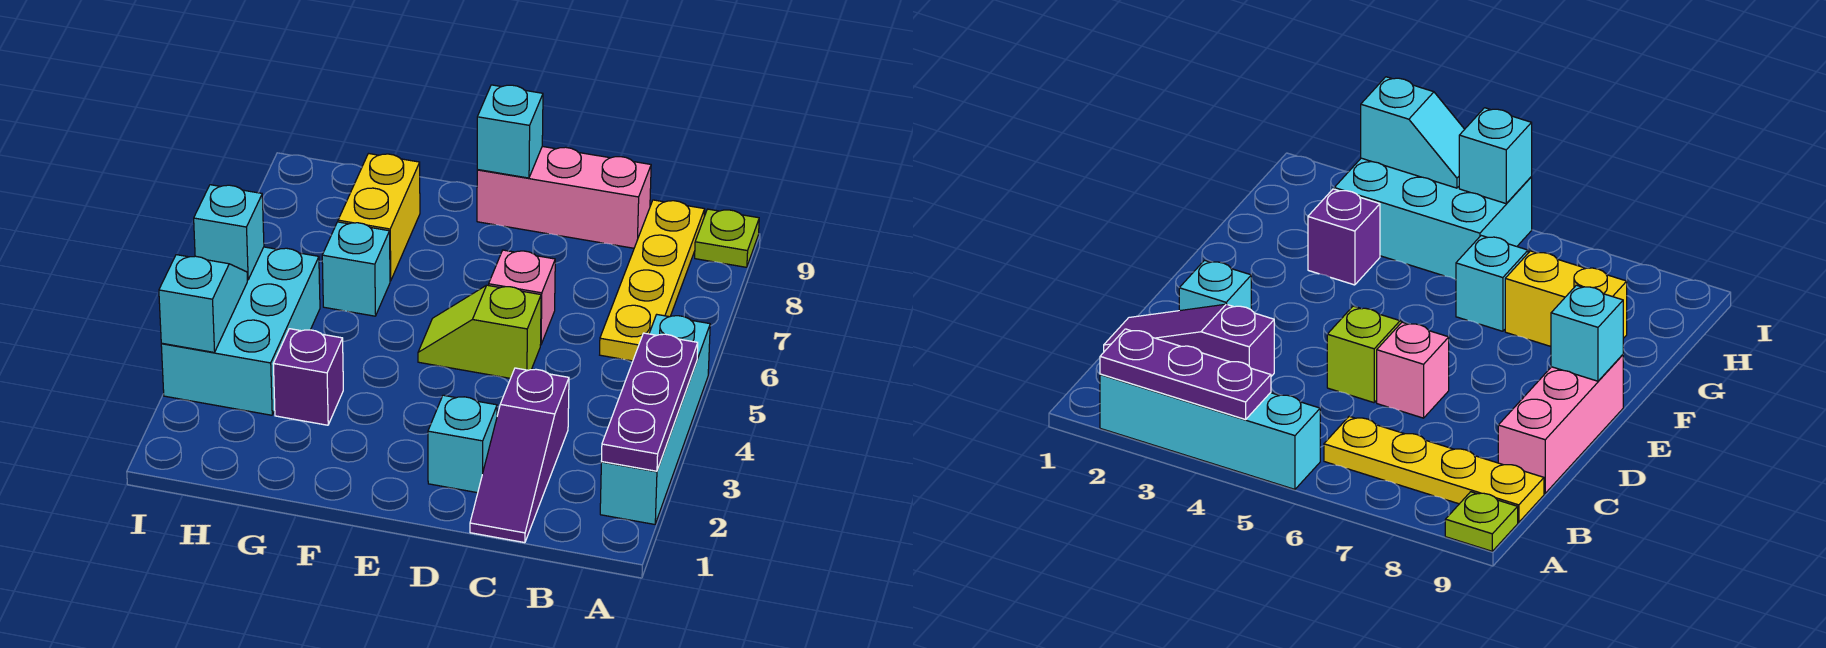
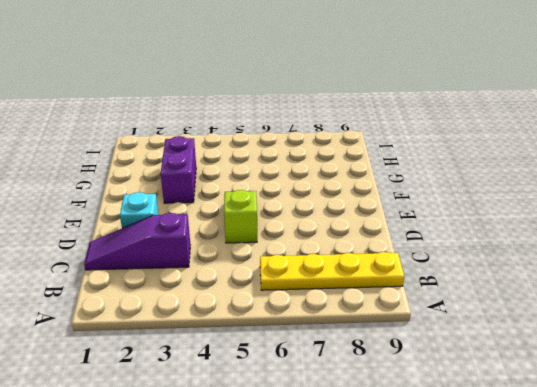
purple 1x2 brick [161,136,196,203] -> purple 1x1 brick [274,329,343,425]
none -> cyan 1x4 brick [600,315,710,524]
none -> lime 1x1 plate [695,209,759,267]
none -> pink 1x3 brick [477,146,651,248]

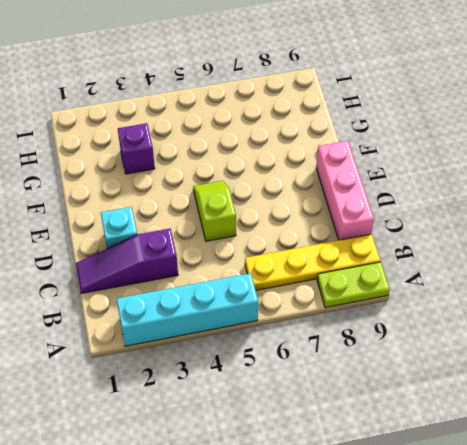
lime 1x2 plate [317,262,390,308] -> lime 1x1 plate [695,209,759,267]
none -> pink 1x1 brick [489,250,555,345]
none -> cyan 1x1 brick [322,222,390,316]
none -> yellow 1x2 brick [338,154,420,281]

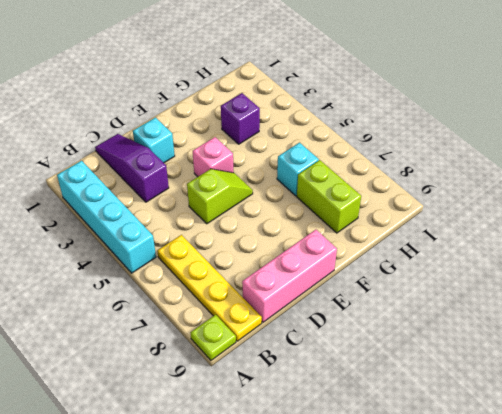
pink 1x1 brick [193,137,234,177] -> pink 1x1 brick moved to [489,250,555,345]
lime 1x2 brick [297,160,361,233] -> yellow 1x2 brick [338,154,420,281]
none -> cyan 2x3 brick [161,247,320,415]
none -> purple 1x3 plate [601,333,698,471]
none -> cyan 1x1 brick [477,85,543,178]

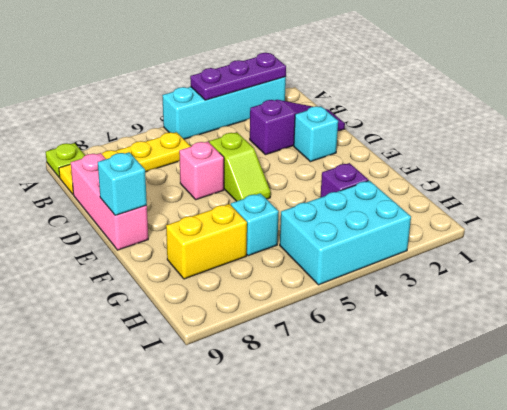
none -> cyan 1x2 slope [159,255,247,352]
none -> cyan 1x1 brick [194,185,264,280]

